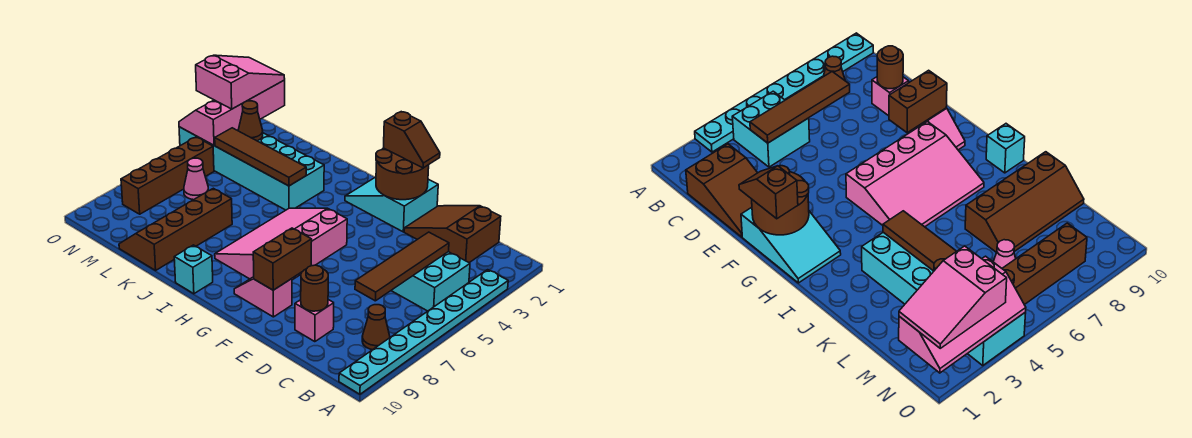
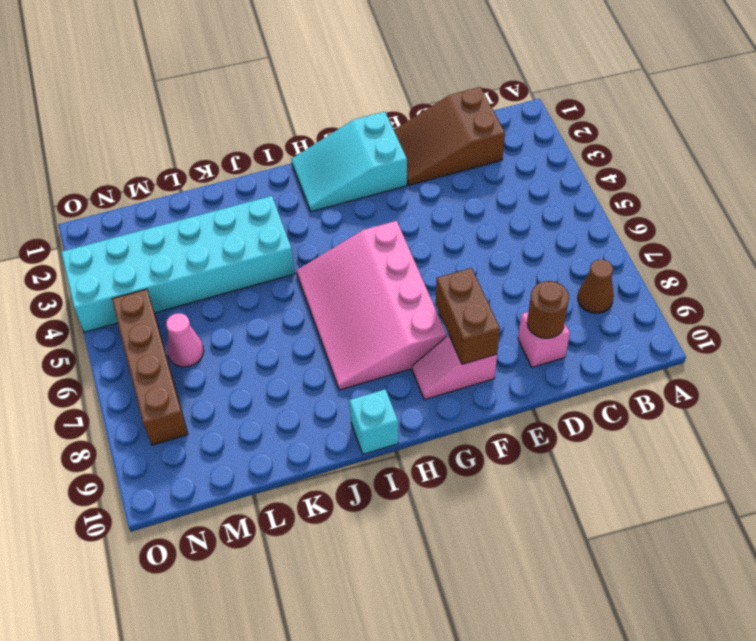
none -> cyan 1x8 plate [339,270,508,394]
none -> cyan 2x2 brick [392,252,470,311]
none -> brown 2x4 slope [119,188,232,270]

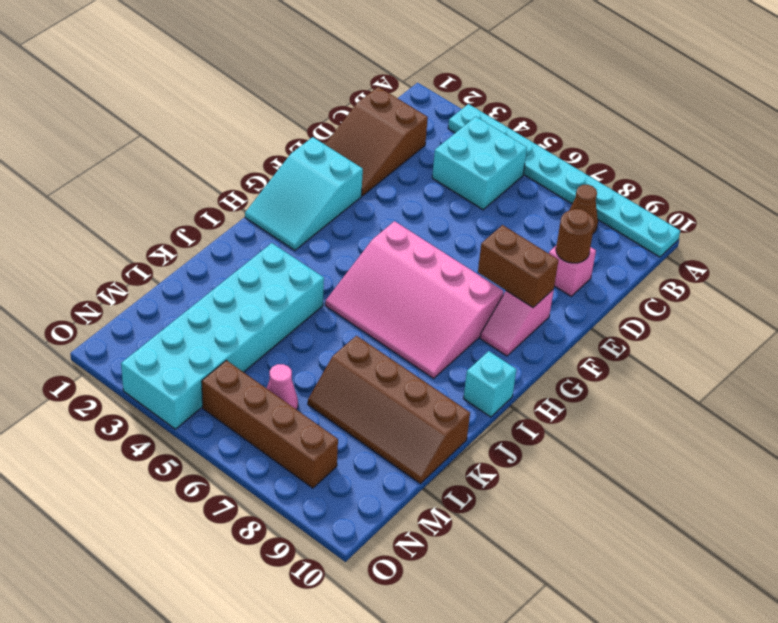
none -> brown 1x4 tile [355,232,449,301]
none -> brown 2x2 round brick [376,148,429,200]
none -> brown 1x4 tile [215,128,306,186]

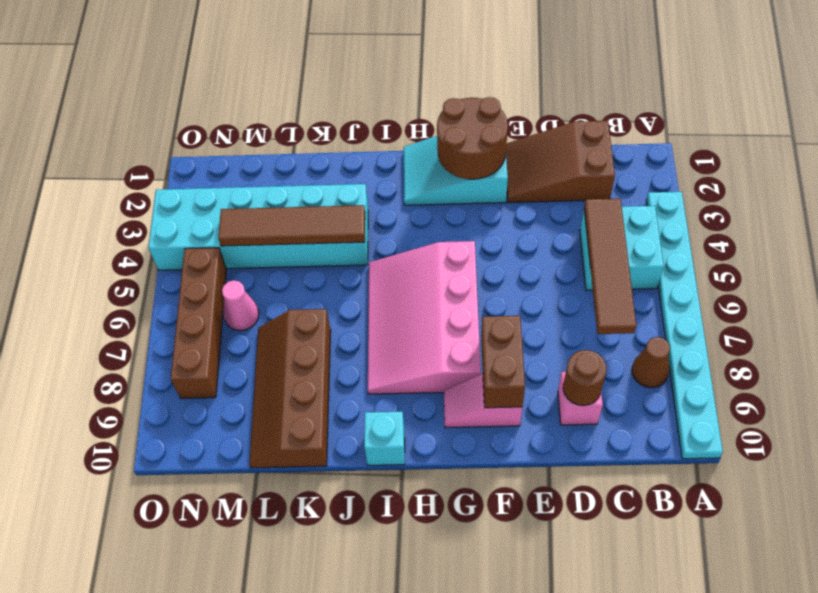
none -> brown 1x1 cone [238,101,263,141]
none -> pink 2x4 slope [179,80,285,145]
none -> brown 1x2 slope [384,112,440,168]

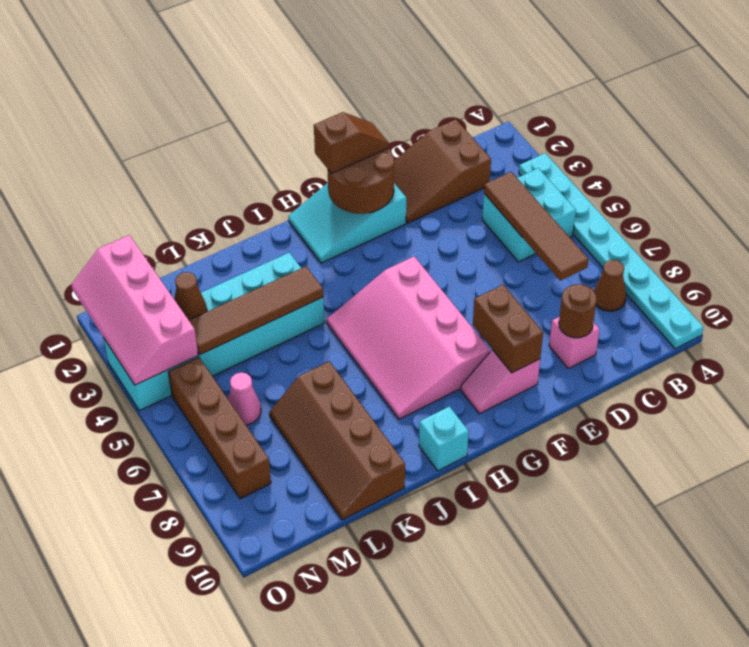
none -> pink 2x3 slope [196,55,285,109]

